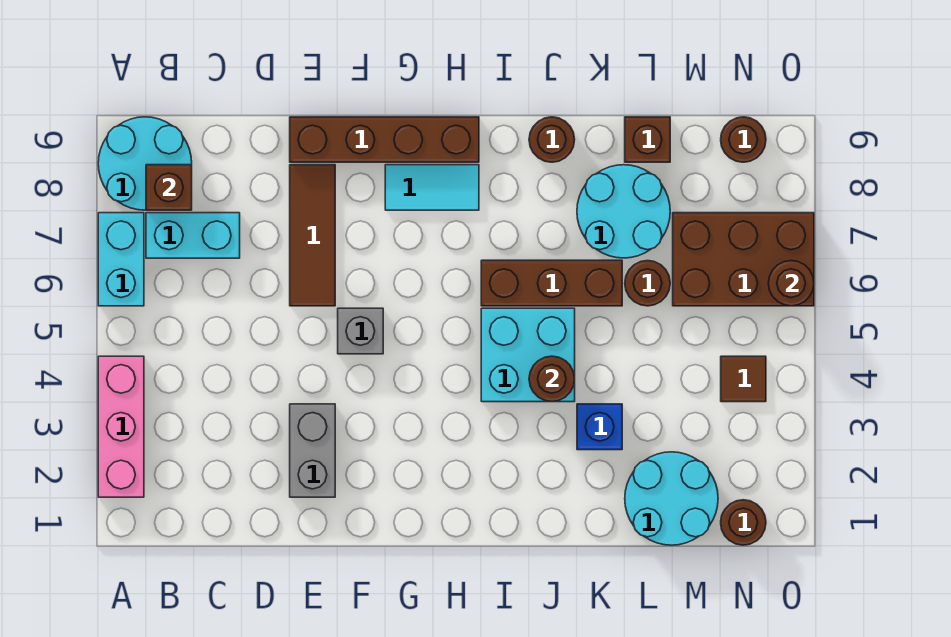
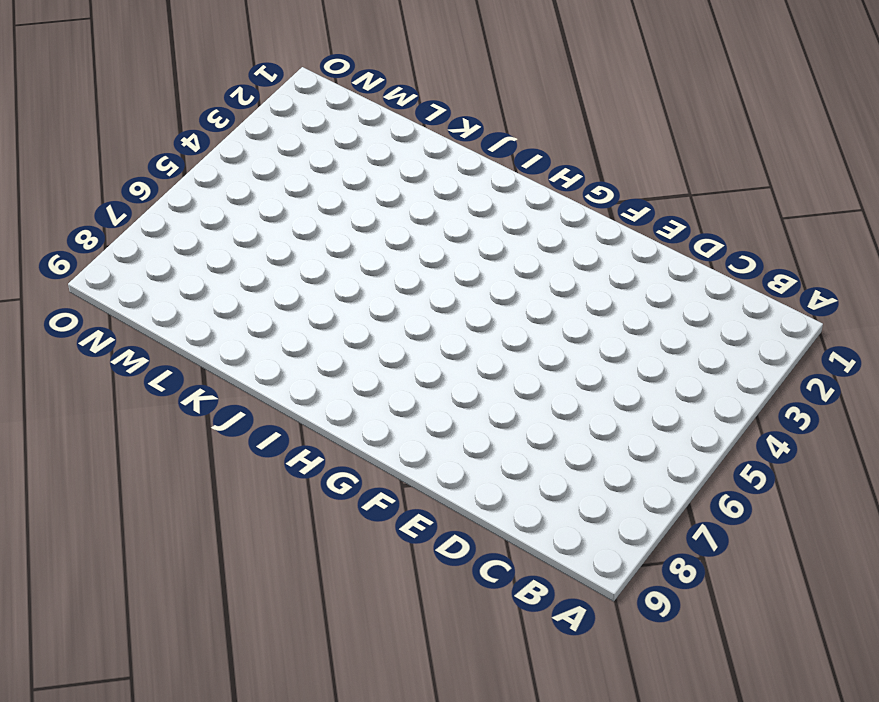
none -> pink 1x3 brick [98,356,144,497]
none -> cyan 1x2 brick [98,213,144,306]
none -> cyan 2x2 round brick [98,117,192,210]

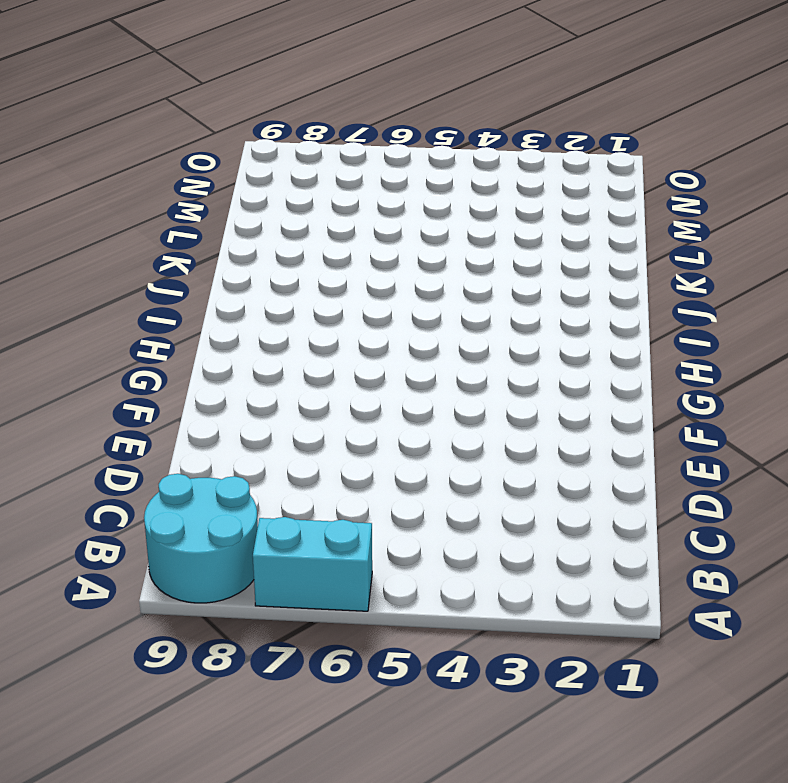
none -> pink 1x3 brick [98,356,144,497]
none -> cyan 1x2 brick [146,213,240,258]
none -> grey 1x2 brick [290,404,335,497]

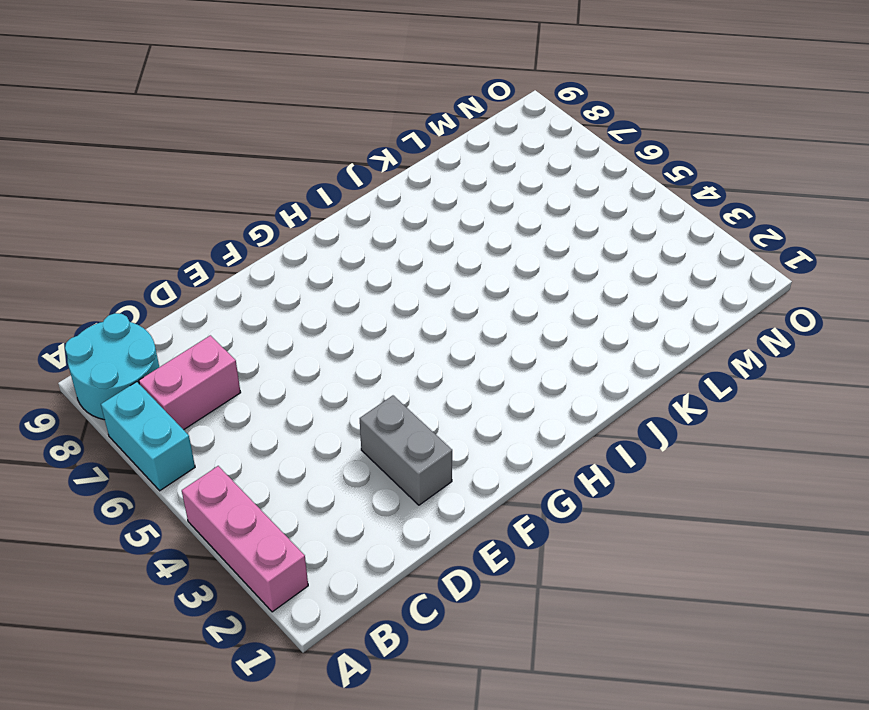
pink 1x2 brick [139,335,241,430] -> cyan 1x2 brick [146,213,240,258]
none -> brown 1x3 tile [290,165,335,306]
none -> brown 1x4 brick [290,117,479,162]
none -> grey 1x1 brick [338,308,383,354]

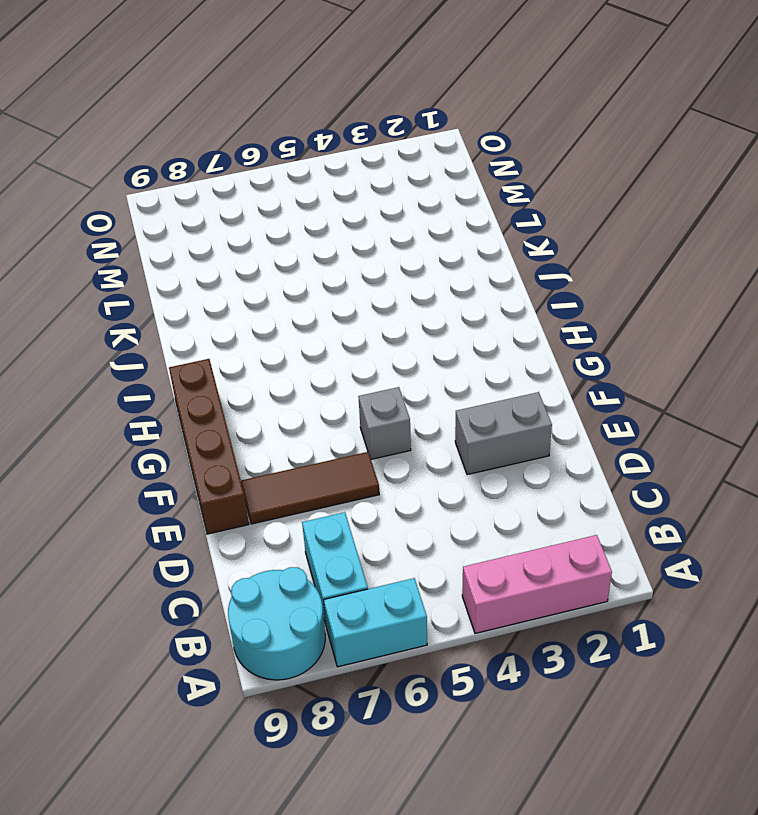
none -> cyan 1x2 tile [385,165,479,210]
none -> cyan 2x2 brick [481,308,575,402]
none -> brown 1x3 brick [481,260,622,306]

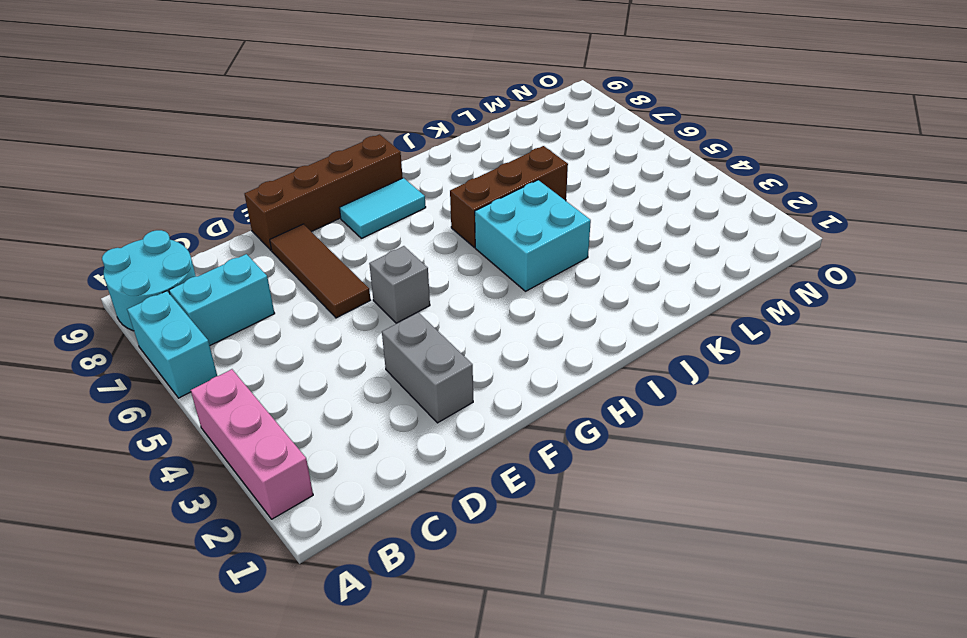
none -> brown 1x1 round brick [529,117,575,162]
none -> blue 1x1 brick [577,404,622,450]
none -> cyan 2x2 round brick [577,165,670,258]

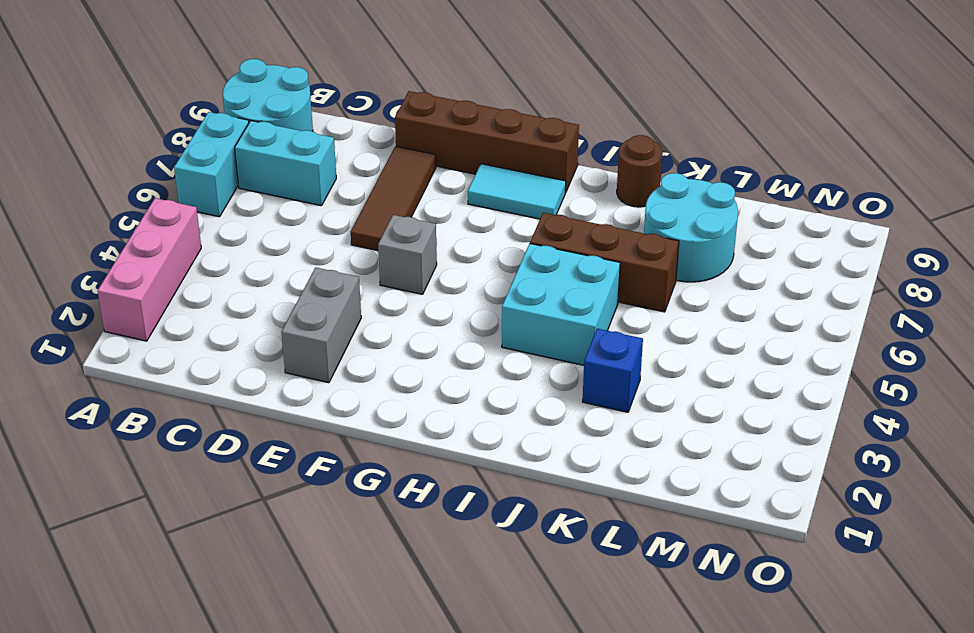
none -> cyan 2x2 round brick [625,452,718,545]
none -> brown 1x1 round brick [625,261,670,306]
none -> brown 1x1 brick [625,117,670,162]

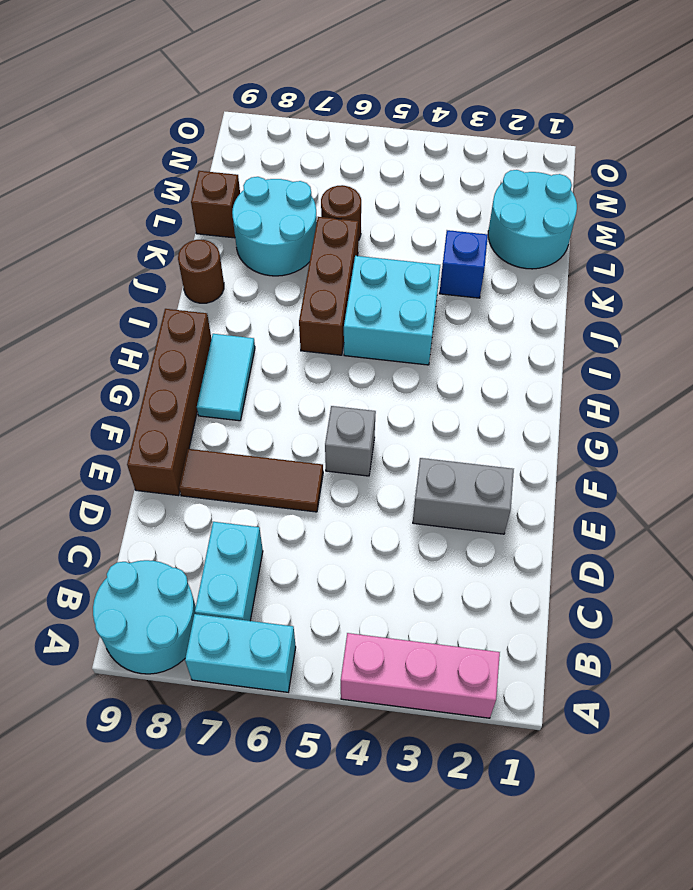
none -> brown 2x3 brick [673,213,814,306]
none -> brown 1x1 round brick [721,500,766,545]
none -> brown 1x1 tile [721,356,766,402]

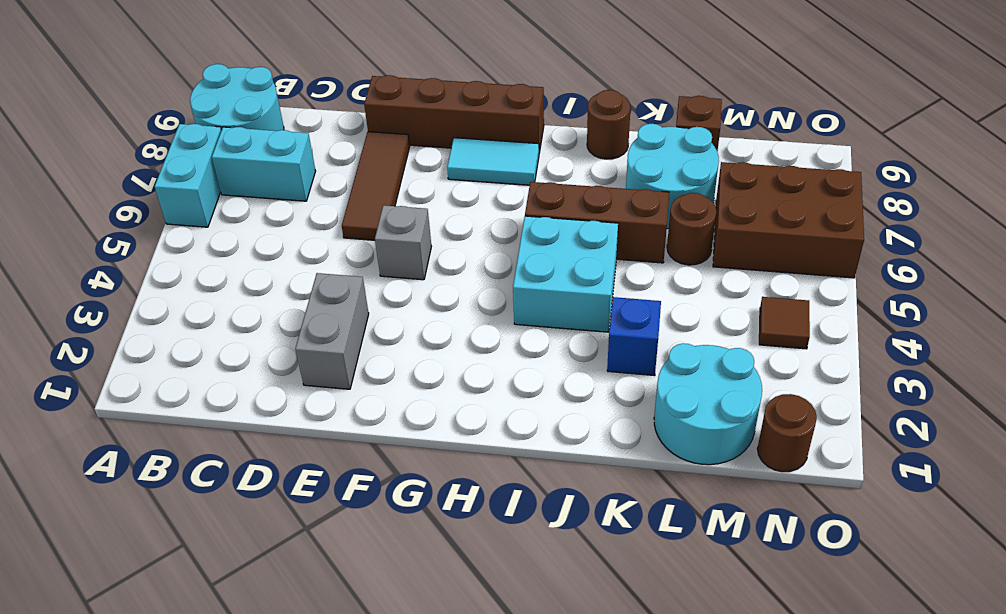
none -> pink 1x3 brick [98,356,144,497]
none -> brown 1x1 round brick [721,117,766,162]
none -> brown 1x1 brick [146,165,192,210]

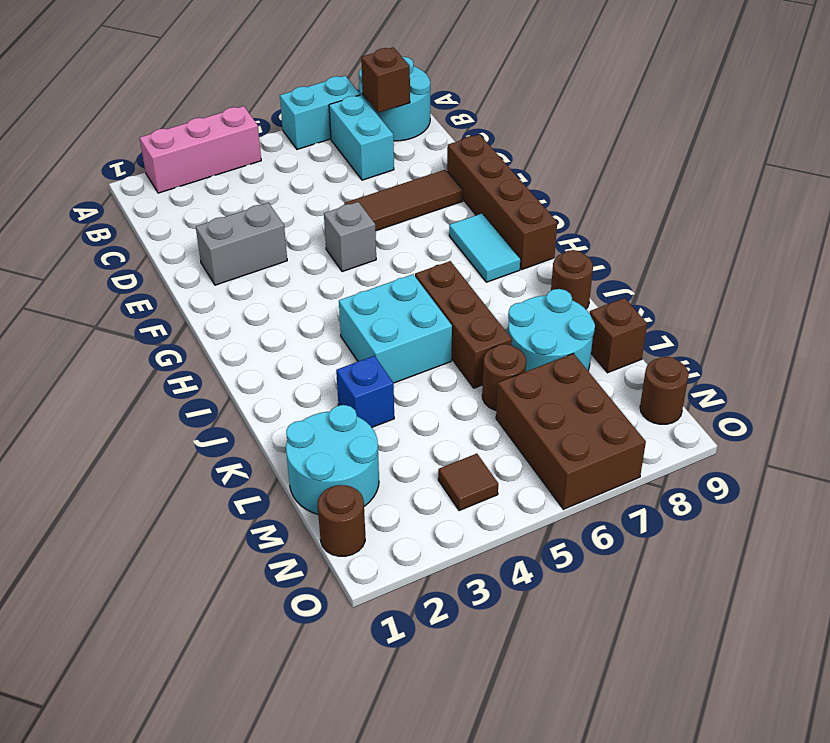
none -> brown 1x1 round brick [529,356,575,402]
none -> brown 1x1 round brick [768,261,814,306]

